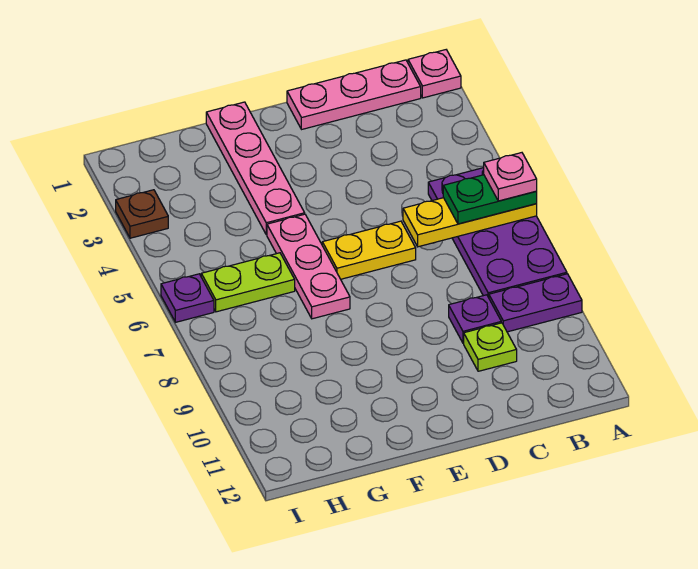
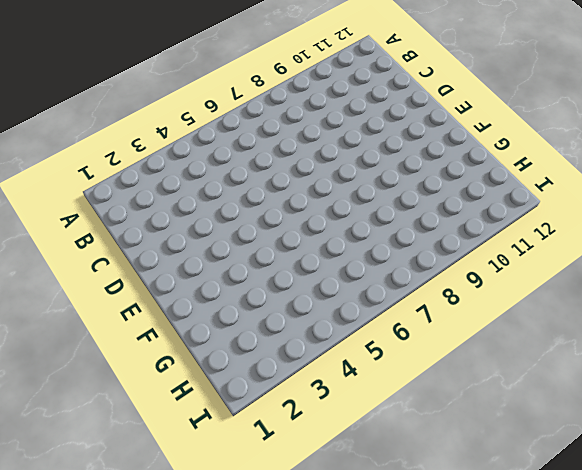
none -> pink 1x1 plate [408,50,461,98]
none -> purple 2x4 plate [428,168,567,298]
none -> purple 1x2 plate [489,274,582,332]

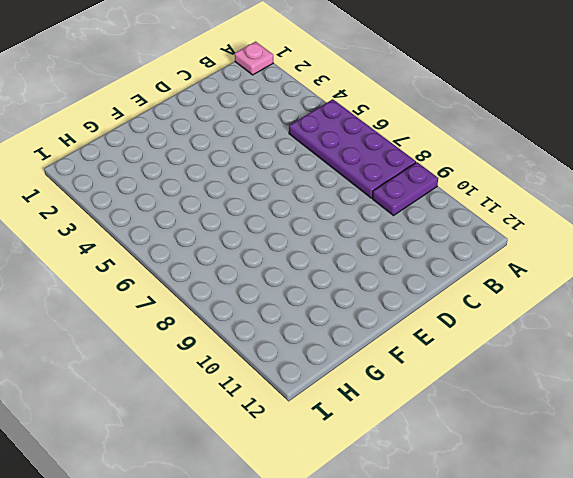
none -> pink 1x3 plate [287,60,421,129]
none -> purple 1x1 plate [449,295,501,343]
none -> lime 1x1 plate [464,323,517,371]

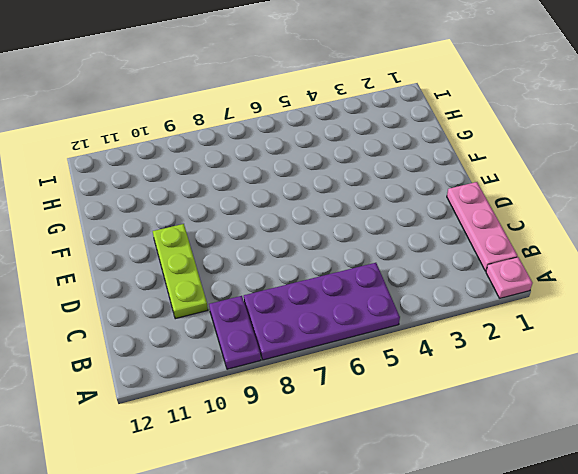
lime 1x3 plate [153,224,208,319] -> lime 1x1 plate [464,323,517,371]
none -> purple 1x1 plate [449,295,501,343]
none -> yellow 1x2 plate [322,221,416,279]
none -> pink 1x4 plate [206,102,305,235]

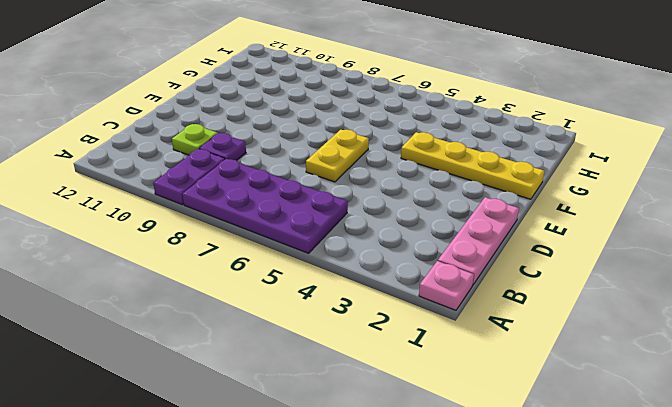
yellow 1x4 plate [401,132,544,199] -> pink 1x4 plate [206,102,305,235]
none -> pink 1x3 plate [267,214,350,319]
none -> lime 1x2 plate [201,253,295,312]
none -> brown 1x1 plate [116,190,168,238]

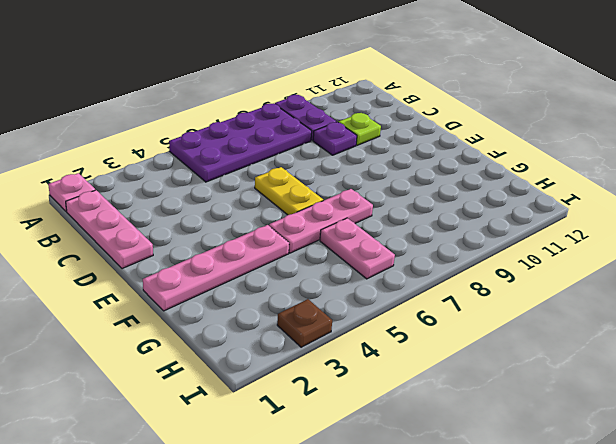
pink 1x2 plate [320,218,395,279] -> lime 1x2 plate [201,253,295,312]
none -> purple 1x1 plate [161,274,214,322]
none -> yellow 1x3 plate [403,198,537,247]
none -> green 1x2 plate [443,175,537,224]

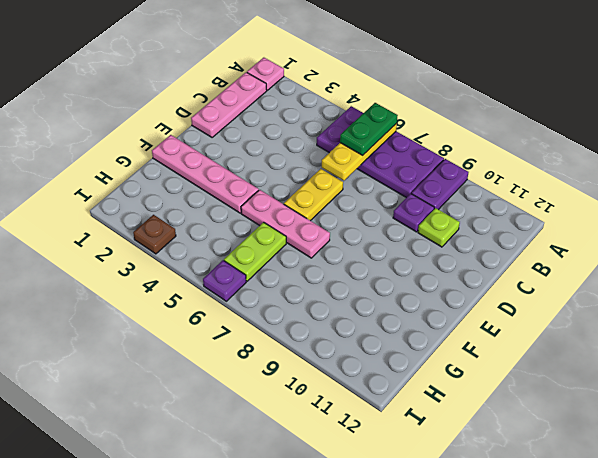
none -> pink 1x1 plate [484,153,537,201]

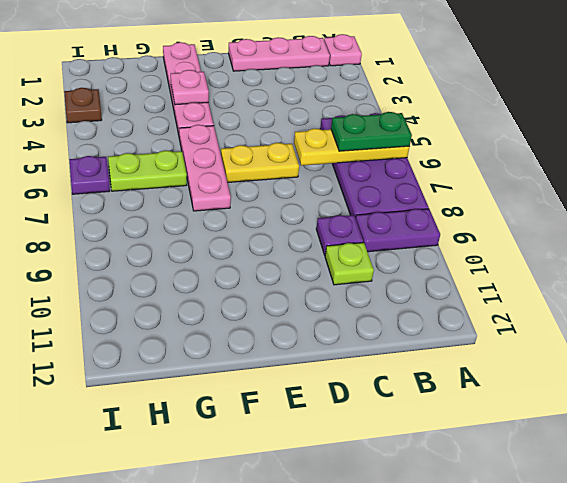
pink 1x1 plate [171,70,209,105] -> pink 1x1 plate moved to [484,153,537,201]

